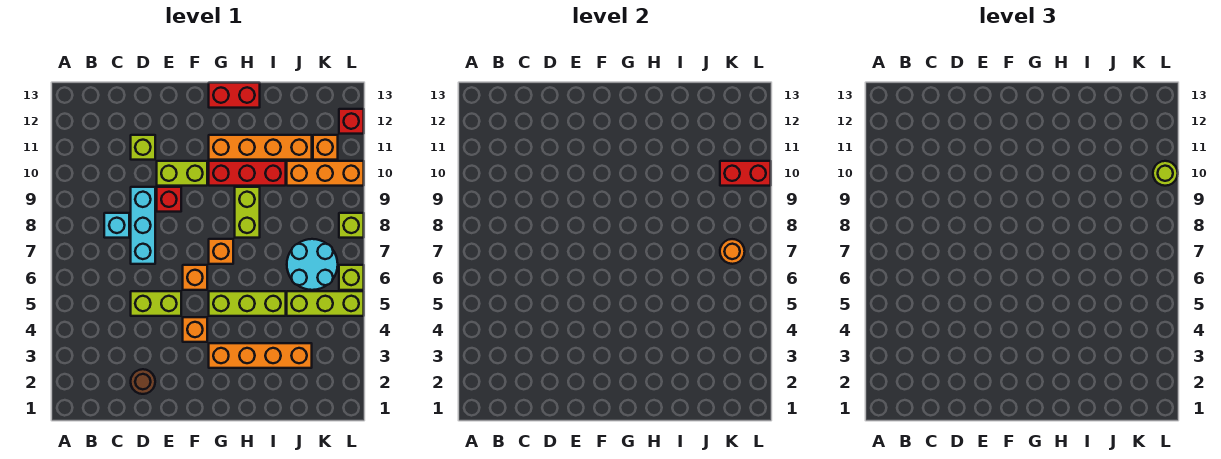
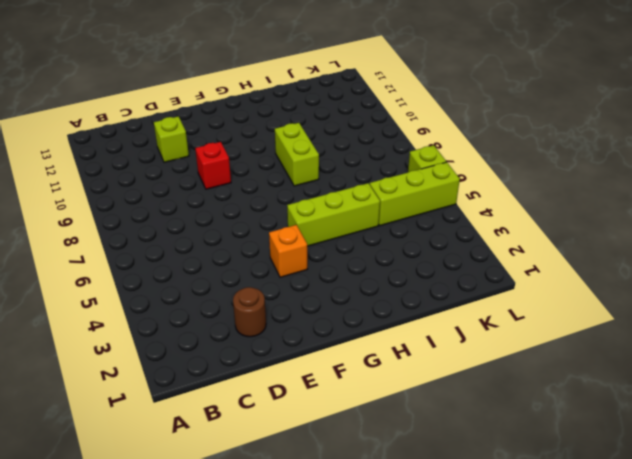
none -> cyan 1x1 brick [104,213,129,238]
none -> lime 1x2 brick [131,291,181,316]
none -> cyan 1x3 brick [131,187,155,264]

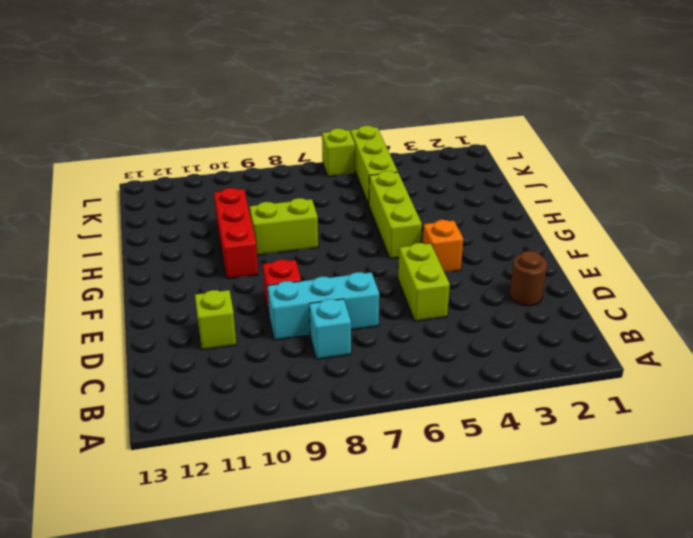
none -> lime 1x2 brick [157,161,207,186]
none -> orange 1x1 brick [183,265,207,290]
none -> orange 1x4 brick [209,343,312,368]

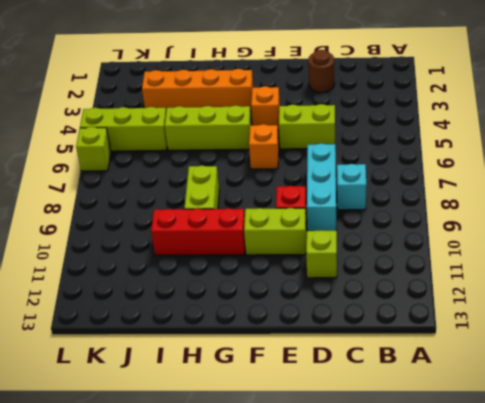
none -> orange 1x1 brick [209,239,233,264]
none -> orange 1x4 brick [209,135,312,160]
none -> red 1x2 brick [209,83,260,108]

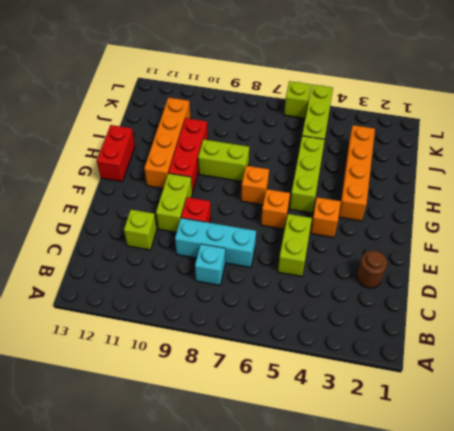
none -> cyan 2x2 round brick [287,239,338,290]
none -> orange 1x3 brick [287,161,364,186]
none -> orange 1x1 brick [313,135,338,160]

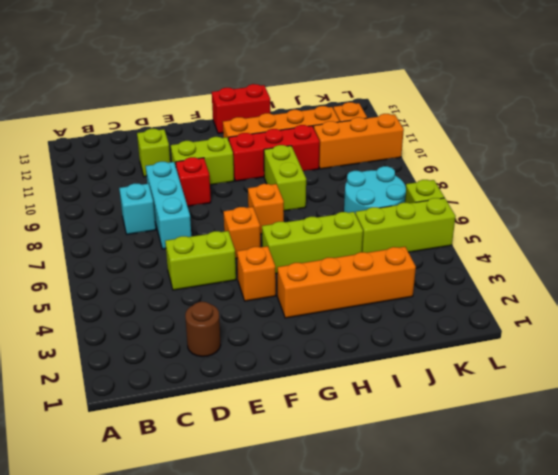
none -> lime 1x1 brick [339,213,364,238]
none -> red 1x1 brick [339,109,364,134]
none -> orange 1x1 round brick [720,239,745,264]

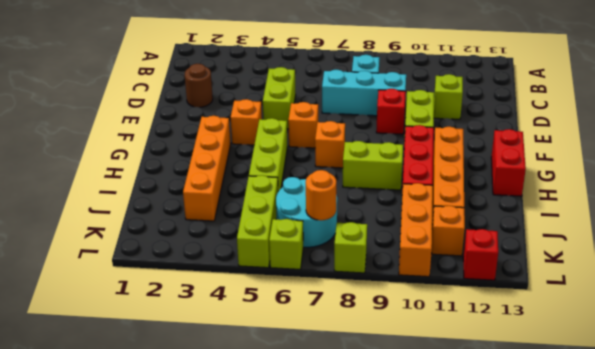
none -> red 1x2 brick [720,161,771,186]
none -> lime 1x1 round brick [1153,161,1178,186]

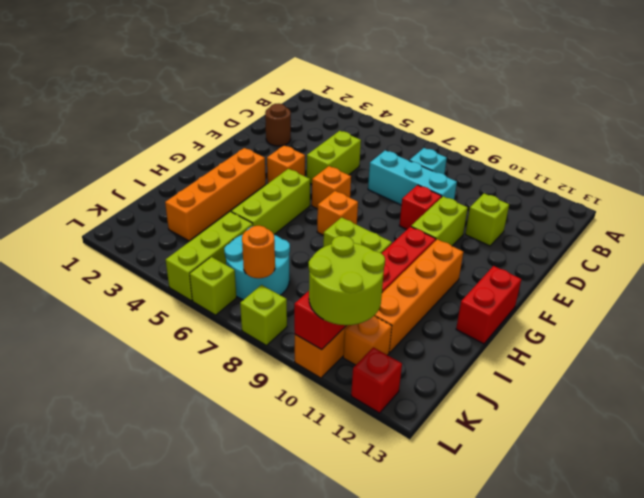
lime 2x2 round brick [309,236,385,325] -> lime 1x1 round brick [1153,161,1178,186]

